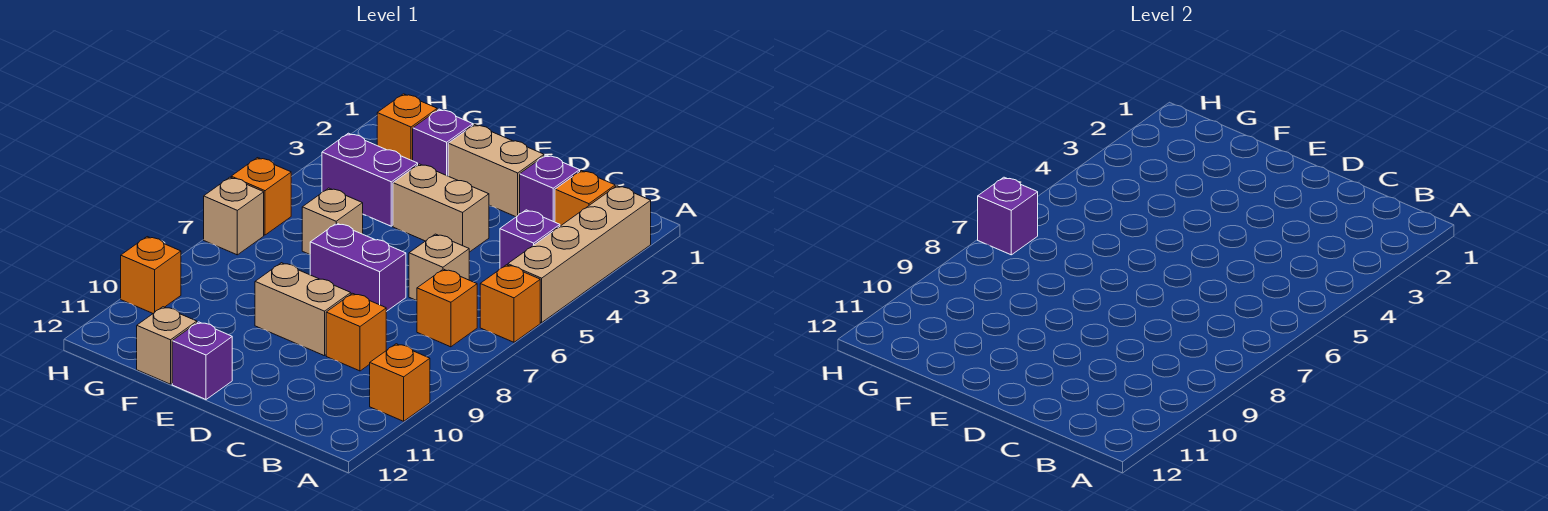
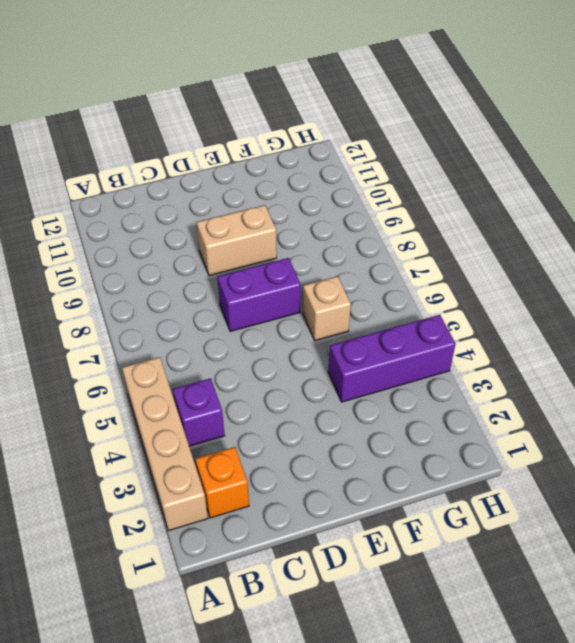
purple 1x3 brick [328,315,456,402] -> purple 1x2 brick [322,133,418,226]
none -> orange 1x1 brick [480,265,540,342]
none -> orange 1x1 brick [370,344,430,421]
none -> orange 1x1 brick [417,269,477,347]

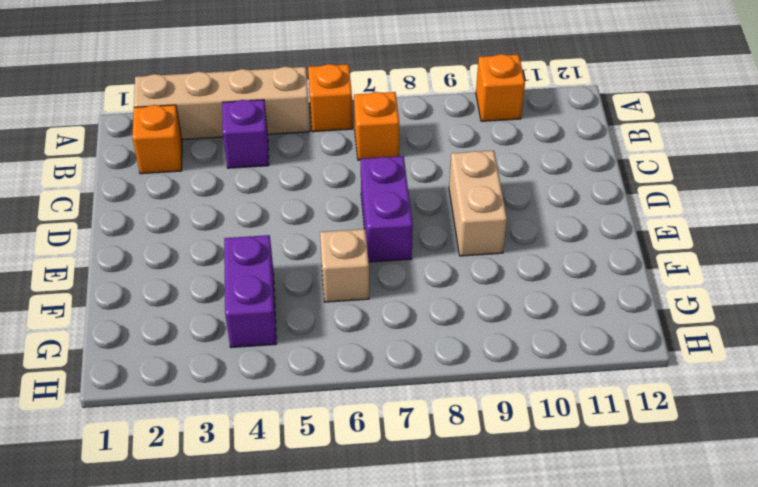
none -> purple 1x1 brick [520,155,580,222]
none -> tan 1x1 brick [409,234,469,301]
none -> orange 1x1 brick [326,293,386,371]

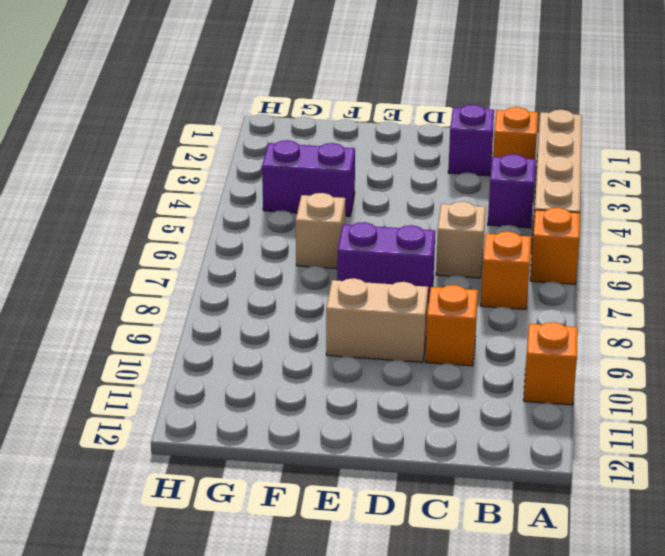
none -> tan 1x2 brick [448,125,544,217]
none -> tan 1x2 brick [393,164,489,252]
none -> purple 1x1 brick [172,322,232,399]

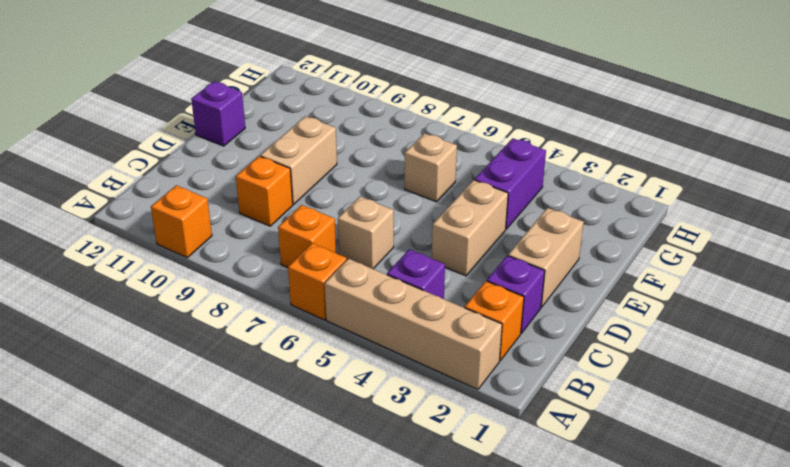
none -> purple 1x2 brick [310,223,406,312]
none -> purple 1x1 brick [413,109,473,176]
none -> tan 1x1 brick [137,307,197,384]

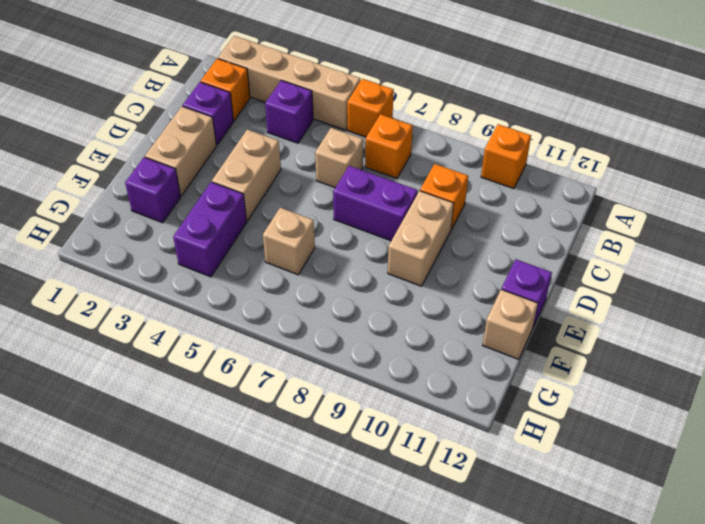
purple 1x2 brick [333,166,418,241] -> purple 1x2 brick turned to [310,223,406,312]
none -> orange 1x1 brick [377,94,437,161]
none -> orange 1x1 brick [231,158,291,235]
none -> tan 1x1 brick [204,177,264,255]

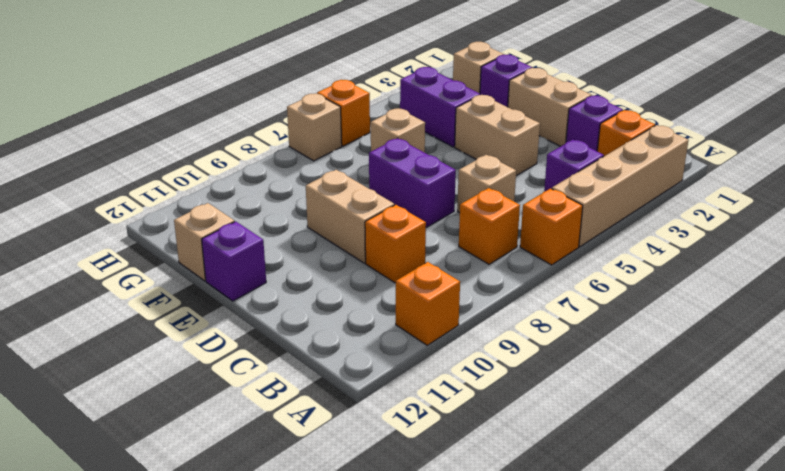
tan 1x1 brick [453,42,504,93] -> orange 1x1 brick [377,94,437,161]
none -> orange 1x1 brick [121,237,181,313]
none -> purple 1x1 brick [978,177,1038,255]

